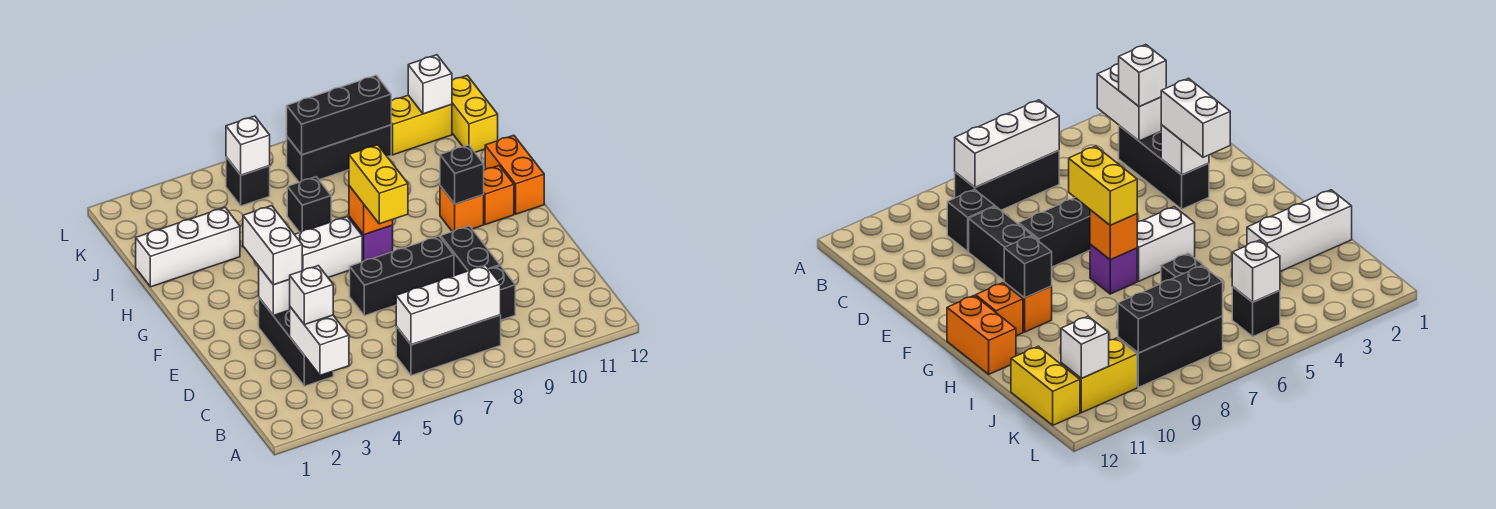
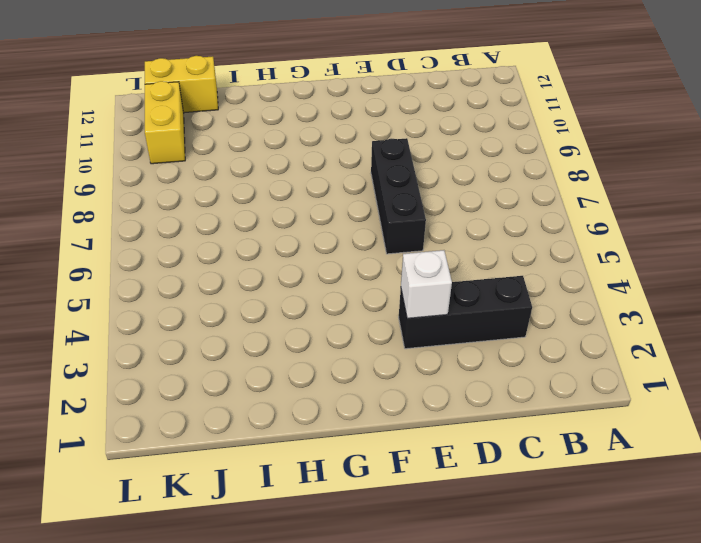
none -> black 1x3 brick [396,315,501,376]
none -> black 1x1 brick [489,266,515,320]
none -> black 1x2 brick [441,226,500,276]

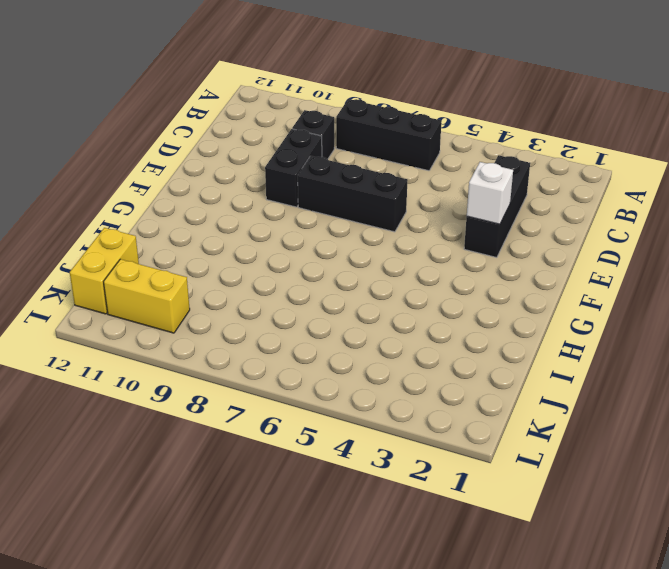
none -> white 1x2 brick [294,217,362,277]
none -> purple 1x1 brick [349,217,393,262]
none -> orange 1x1 brick [440,186,484,232]

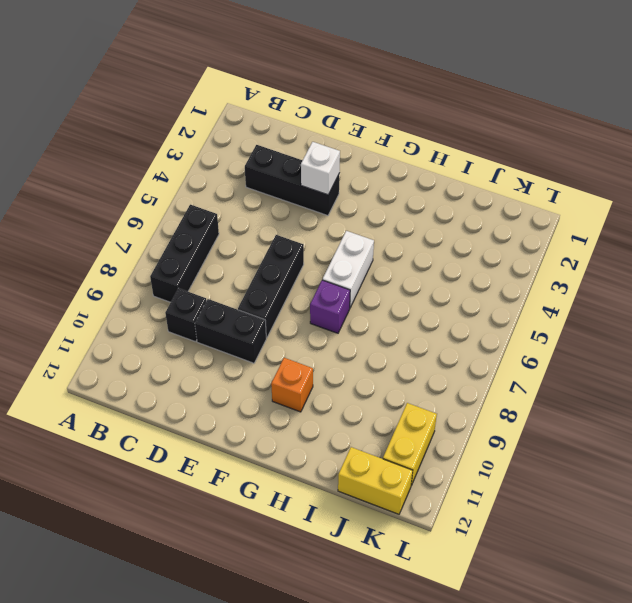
none -> orange 1x1 brick [483,166,514,225]
none -> orange 1x2 brick [485,135,544,214]
none -> white 1x3 brick [136,208,240,287]

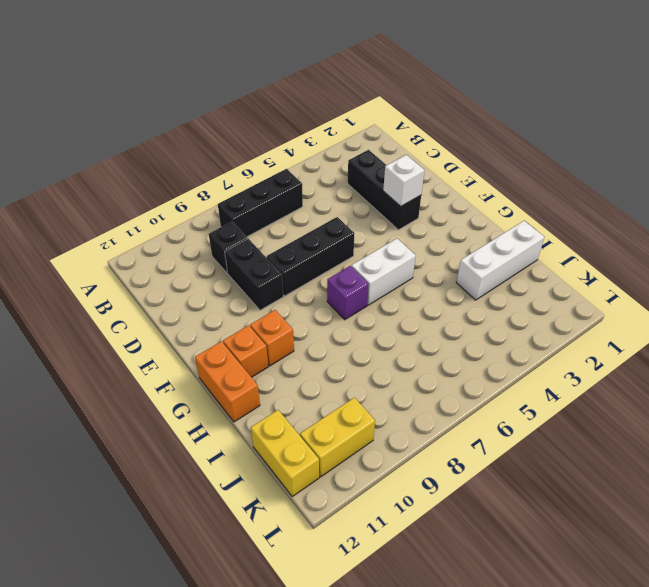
none -> black 1x1 brick [287,177,331,232]
none -> black 1x1 brick [226,157,270,206]
none -> black 1x3 brick [287,125,391,182]

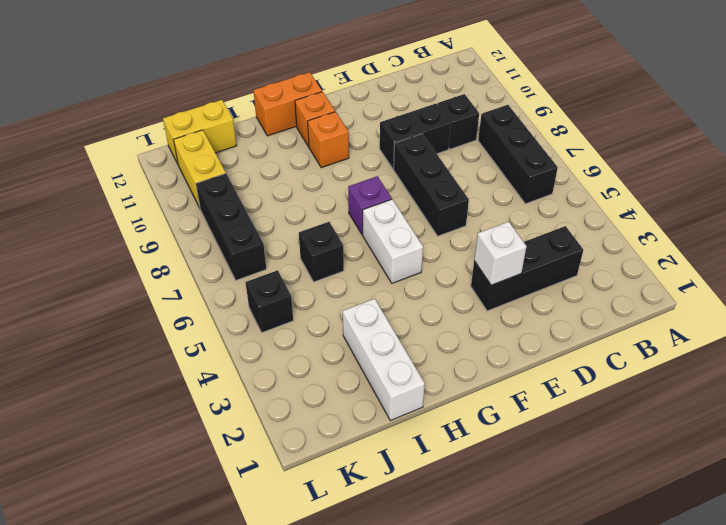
none -> white 1x2 brick [290,307,349,375]
none -> white 1x3 brick [396,265,501,345]
none -> orange 1x1 brick [349,186,393,235]

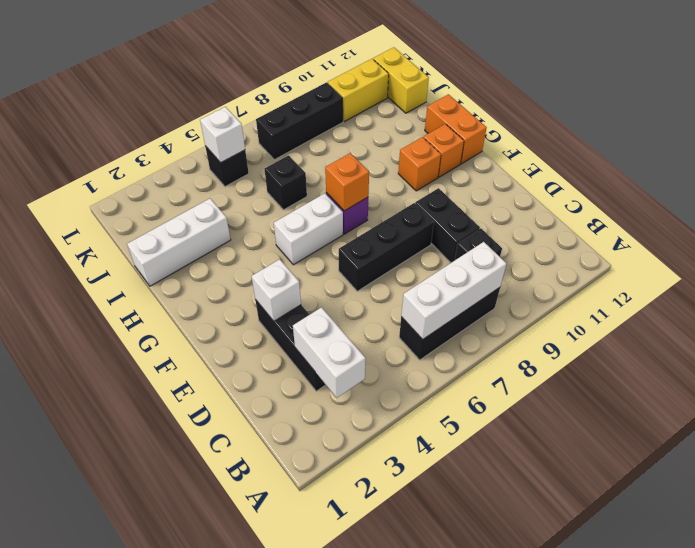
none -> black 1x1 brick [440,145,484,204]
none -> black 1x3 brick [287,75,391,155]
none -> white 1x1 brick [408,55,452,114]

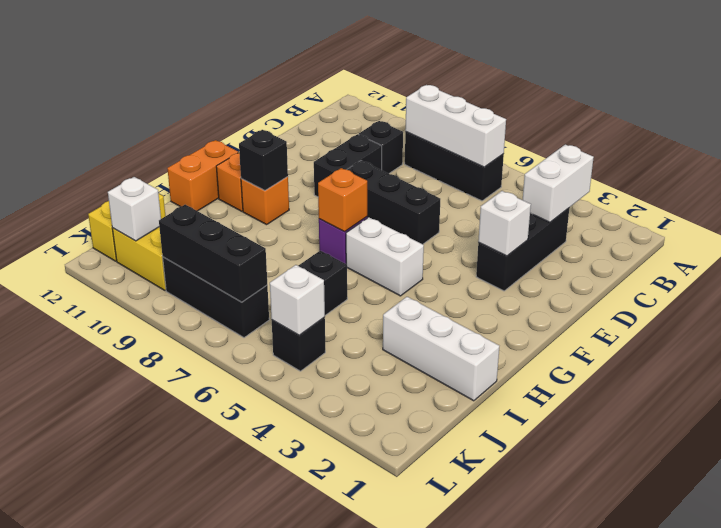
none -> white 1x1 brick [289,266,333,325]
none -> white 1x2 brick [243,206,302,285]
none -> yellow 1x2 brick [349,145,408,224]

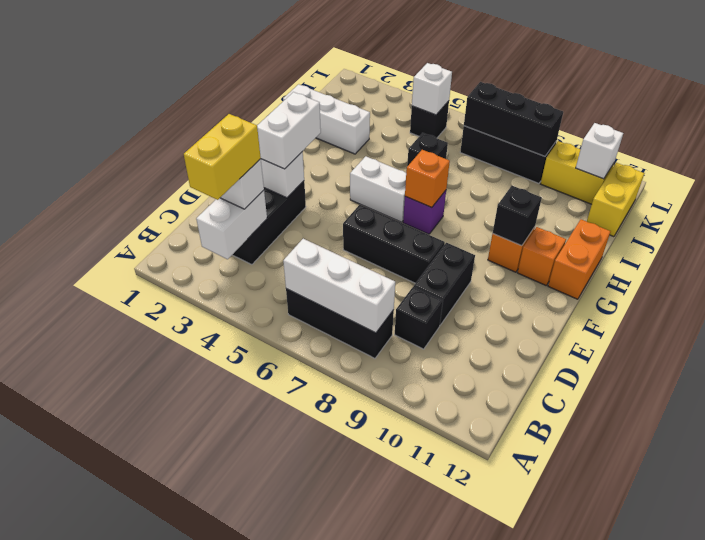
yellow 1x2 brick [184,114,261,200] -> yellow 1x2 brick moved to [349,145,408,224]

